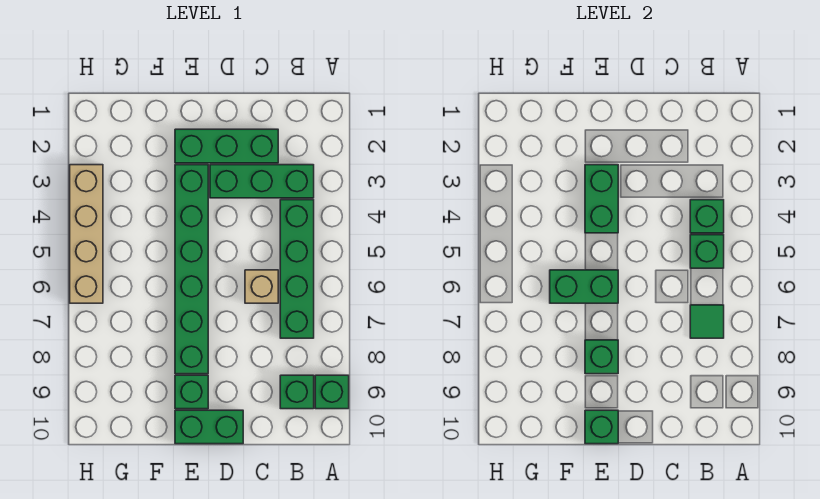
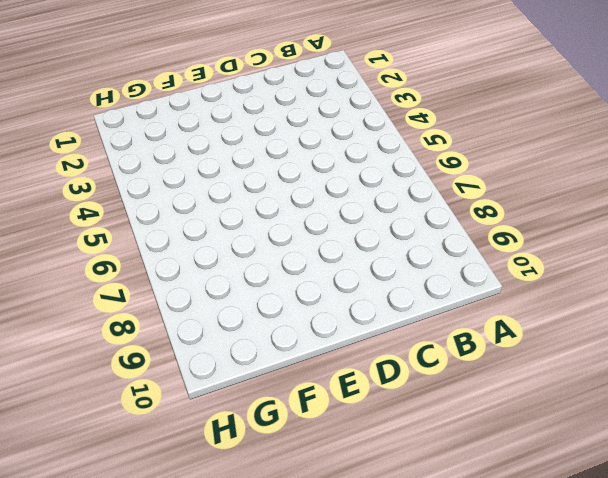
none -> green 1x1 brick [315,375,349,409]
none -> green 1x3 brick [210,165,314,198]
none -> green 1x4 brick [280,200,314,338]

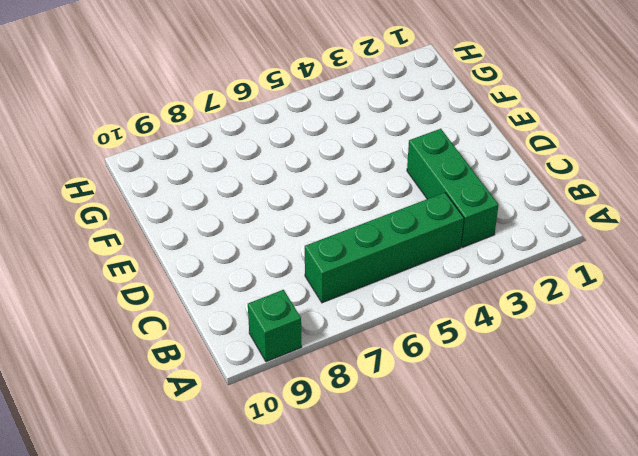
none -> green 1x1 brick [280,375,314,409]
none -> green 1x3 brick [175,129,278,163]
none -> tan 1x1 brick [245,270,278,303]

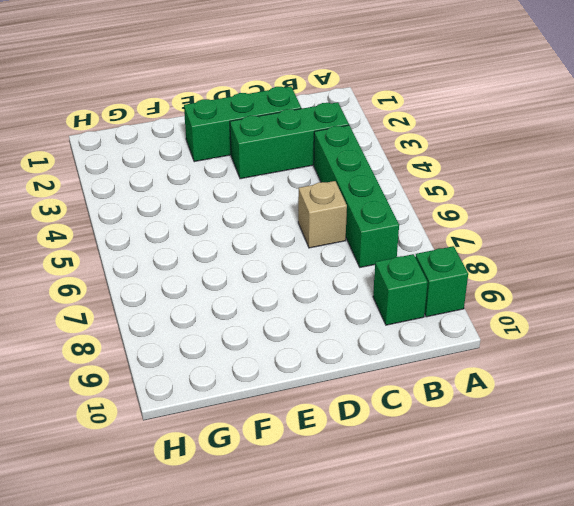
none -> green 1x2 brick [175,410,243,444]
none -> green 1x6 brick [175,165,208,374]
none -> green 1x1 brick [175,375,208,409]

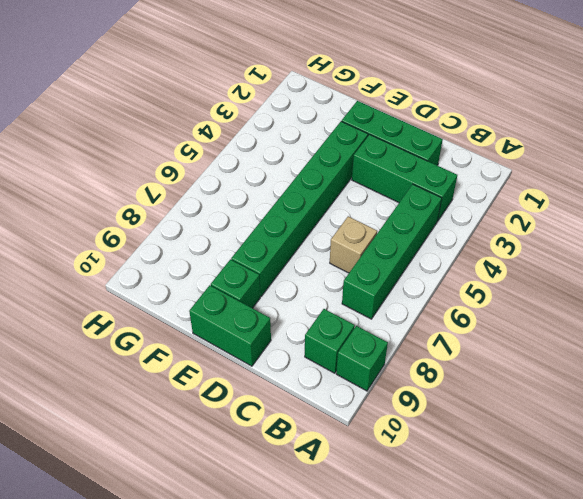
none -> tan 1x4 brick [70,165,103,303]
none -> green 1x1 brick [690,200,724,233]
none -> green 1x1 brick [690,235,724,268]

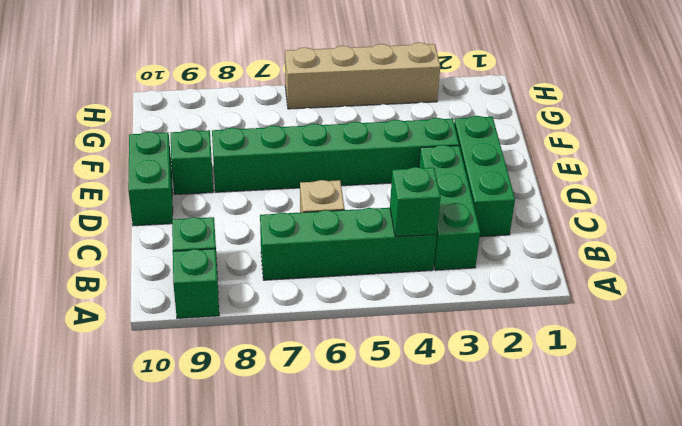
none -> green 1x1 brick [690,235,724,268]
none -> green 1x1 tile [690,305,724,338]
none -> green 1x2 brick [585,165,618,233]

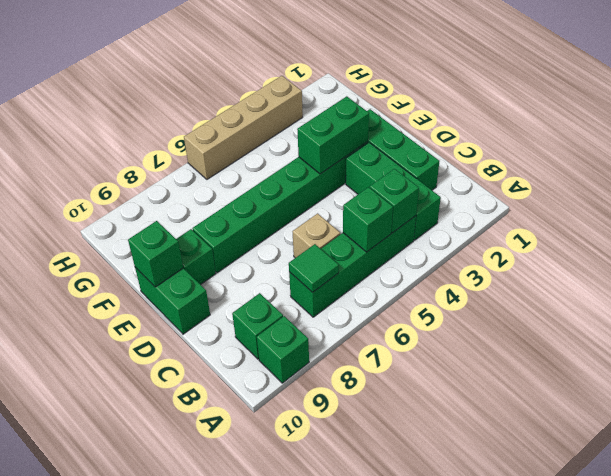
none -> green 1x2 brick [550,270,618,303]
none -> green 1x1 brick [585,340,618,374]

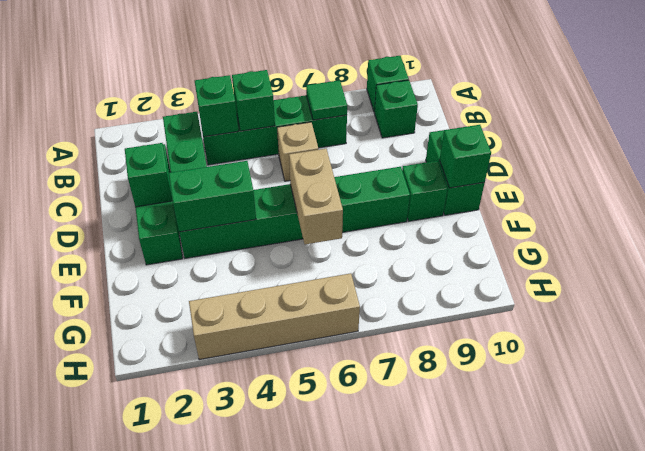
green 1x1 brick [125,143,173,207] -> green 1x1 brick moved to [585,340,618,374]
tan 1x2 brick [289,149,343,244] -> green 1x2 brick [550,270,618,303]

